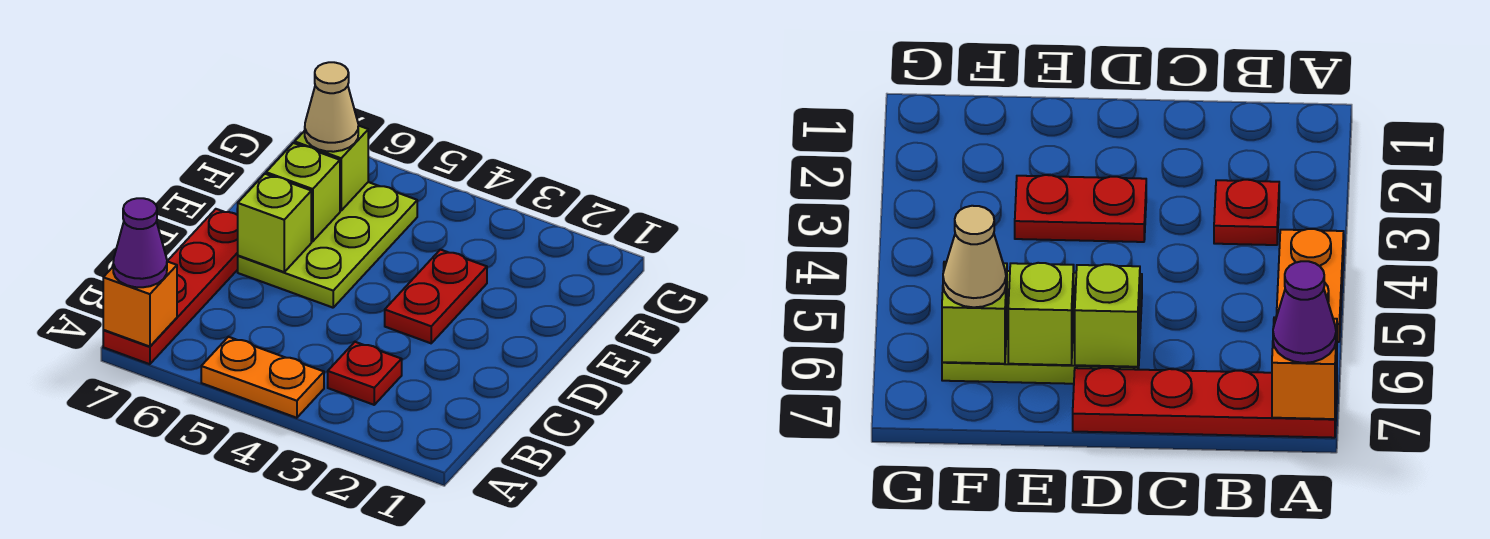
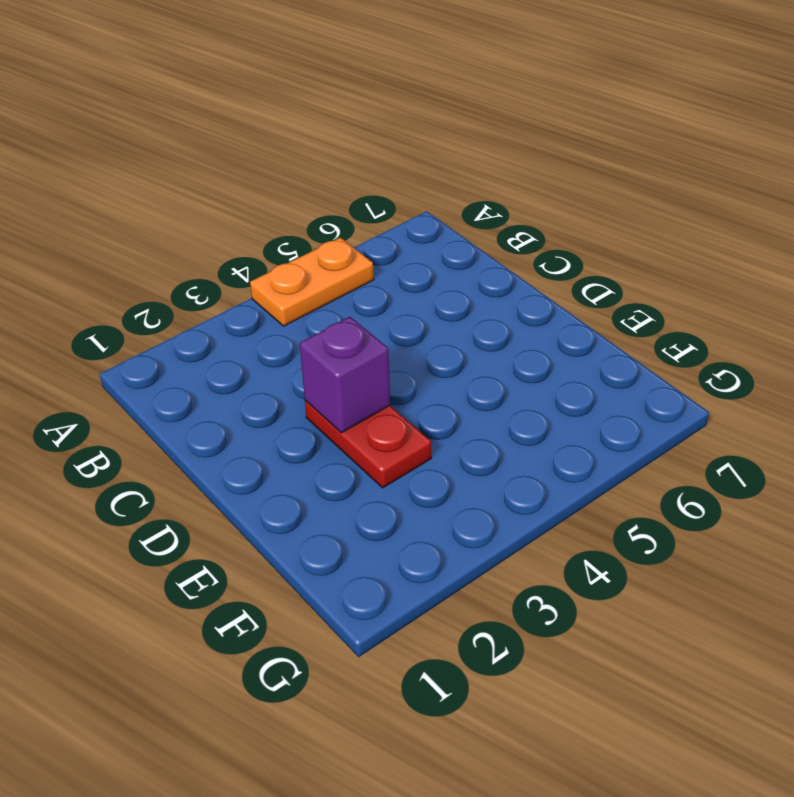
purple 1x1 brick [300,317,390,433] -> none
none -> red 1x4 plate [103,209,238,364]
none -> red 1x1 plate [328,342,402,405]

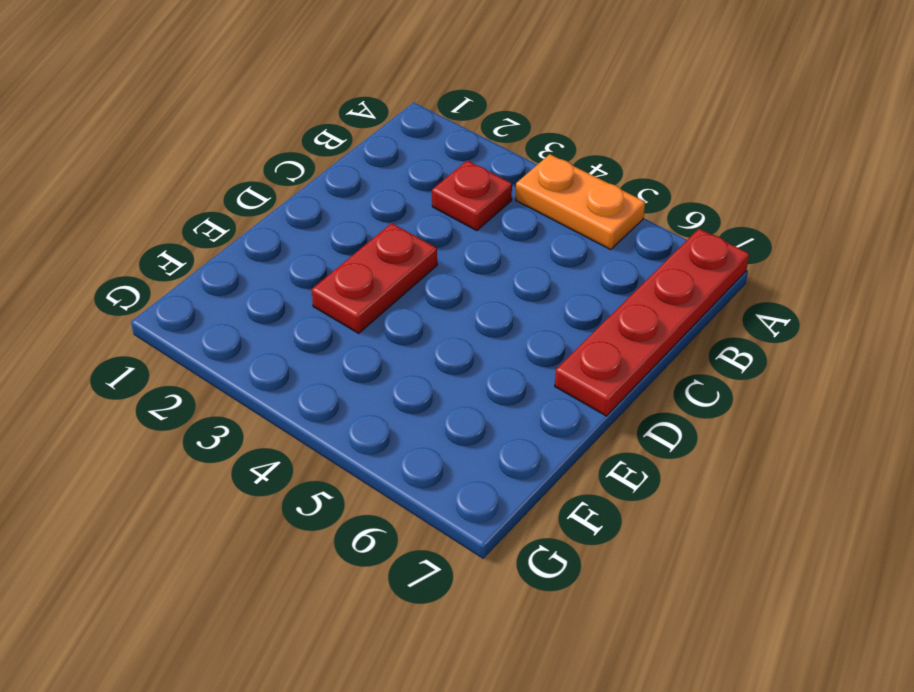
none -> lime 2x3 plate [238,182,417,308]
none -> orange 1x1 brick [103,262,177,347]

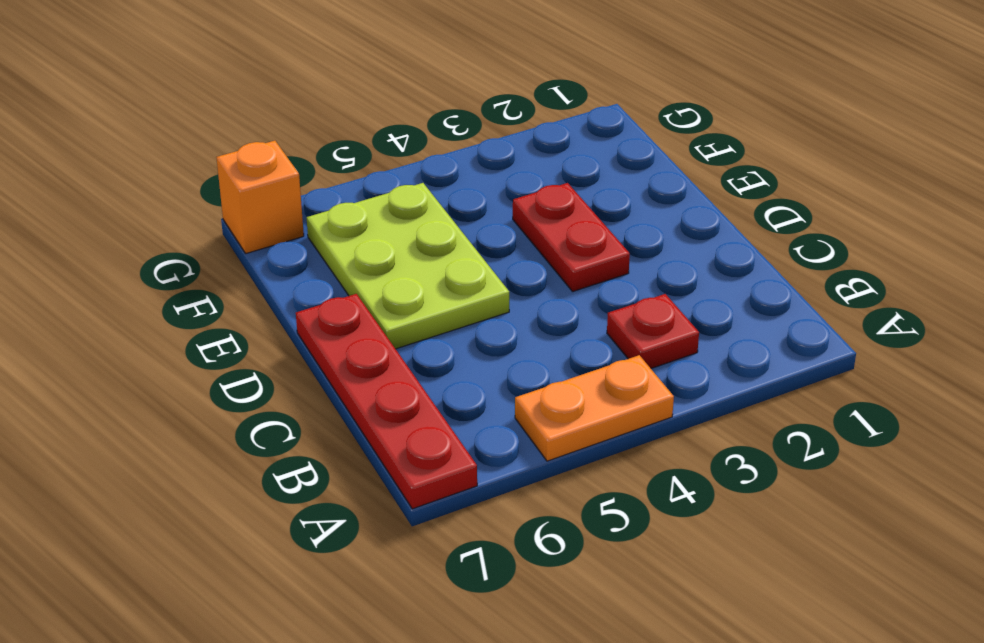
orange 1x1 brick [216,141,304,253] -> orange 1x1 brick moved to [103,262,177,347]
none -> lime 1x1 brick [238,174,311,272]
none -> lime 1x1 brick [266,143,340,241]

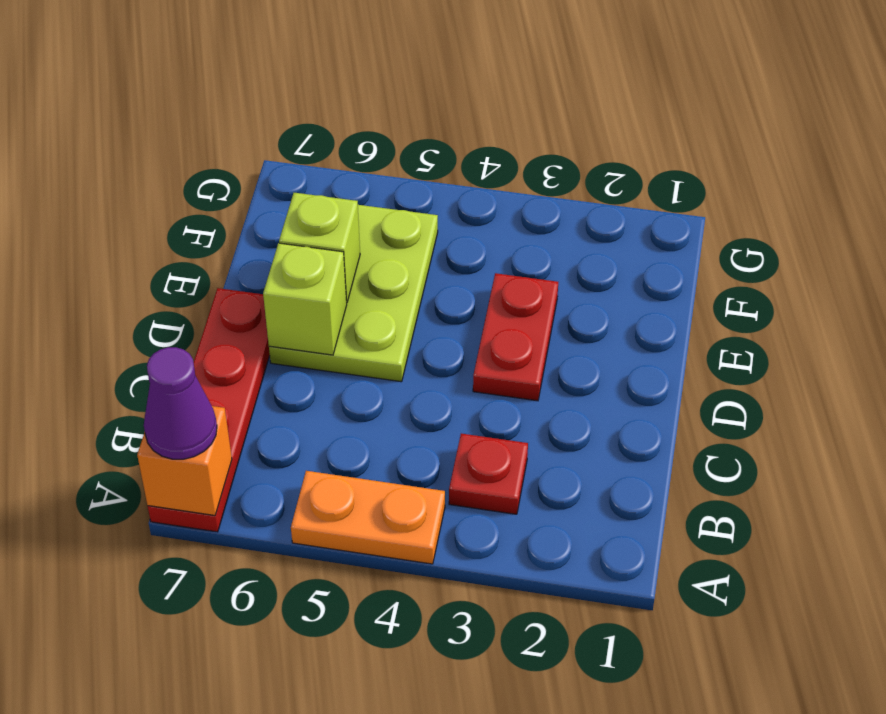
none -> lime 1x1 brick [295,126,368,211]
none -> tan 1x1 cone [305,62,358,152]

